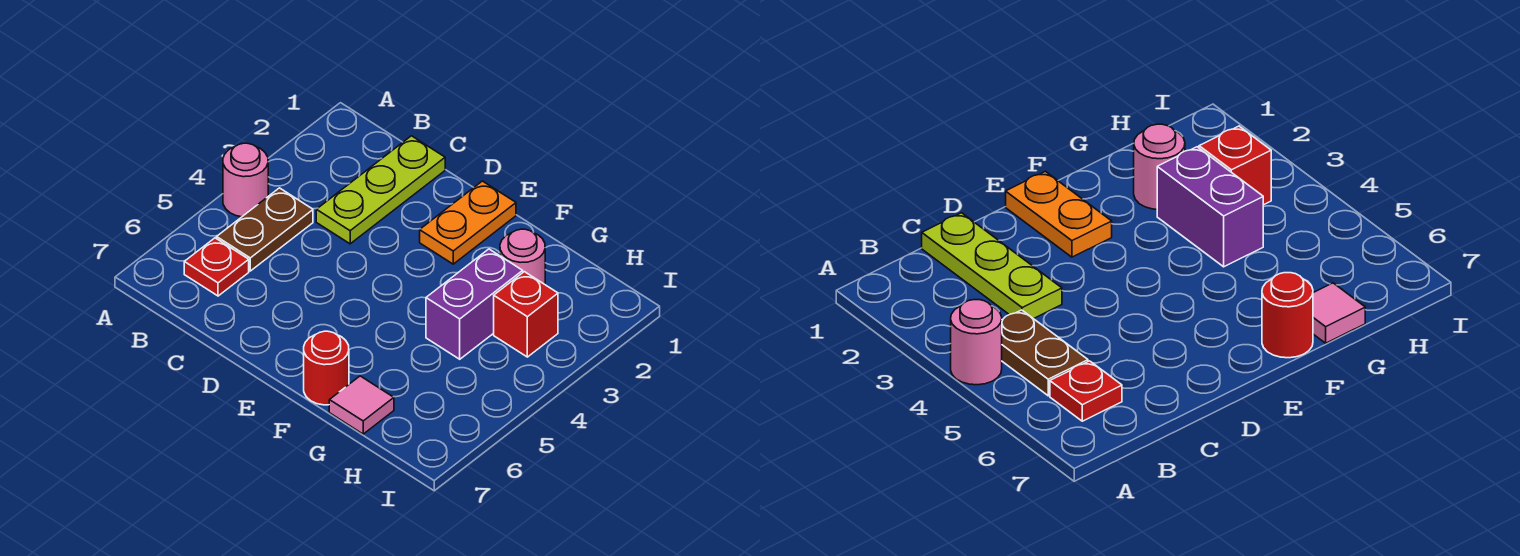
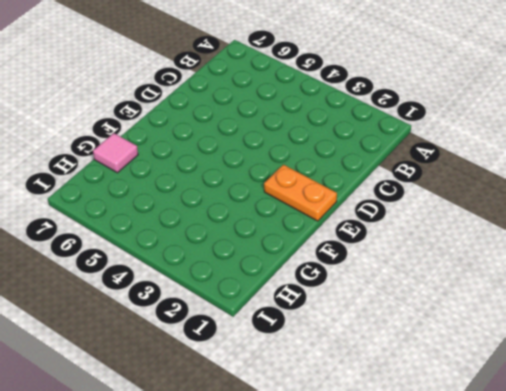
none -> pink 1x1 round brick [223,143,268,217]
none -> brown 1x2 plate [217,188,313,271]

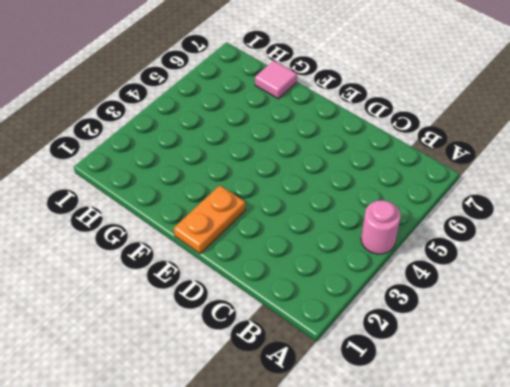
none -> brown 1x2 plate [217,188,313,271]
none -> red 1x1 plate [184,238,249,296]

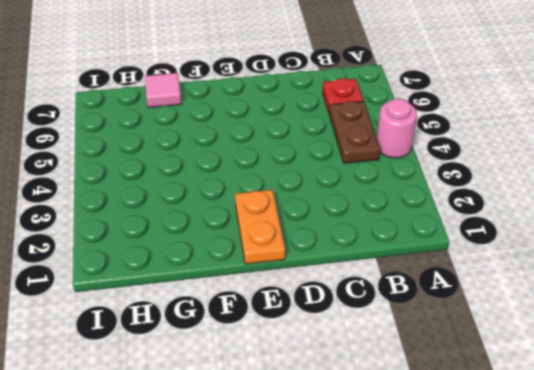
none -> lime 1x3 plate [316,136,445,244]
none -> red 1x1 round brick [304,331,349,405]

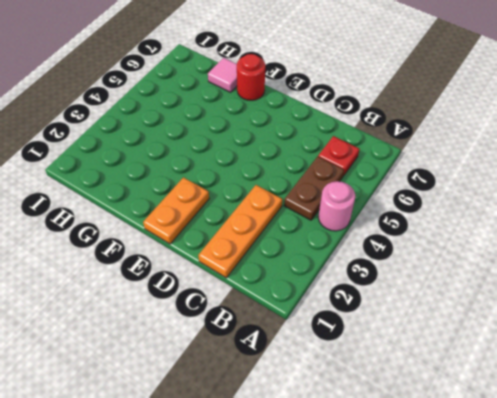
orange 1x3 plate [198,185,282,278] -> lime 1x3 plate [316,136,445,244]
none -> pink 1x1 round brick [500,229,545,284]
none -> purple 1x2 brick [426,249,523,359]

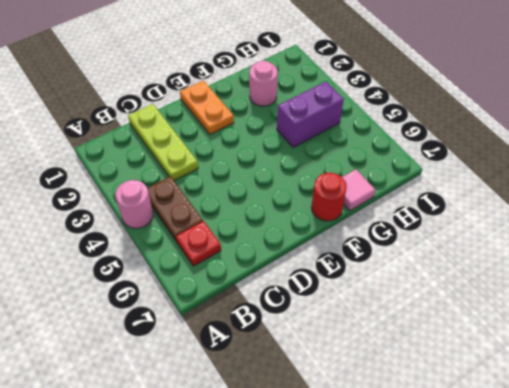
purple 1x2 brick [277,82,344,147] -> purple 1x2 brick turned to [426,249,523,359]
none -> red 1x1 brick [494,272,558,357]

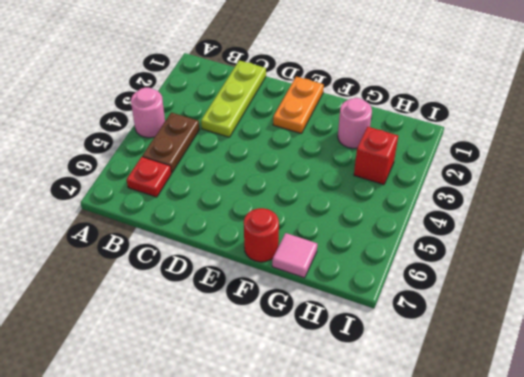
none -> purple 1x2 brick [426,249,523,359]

